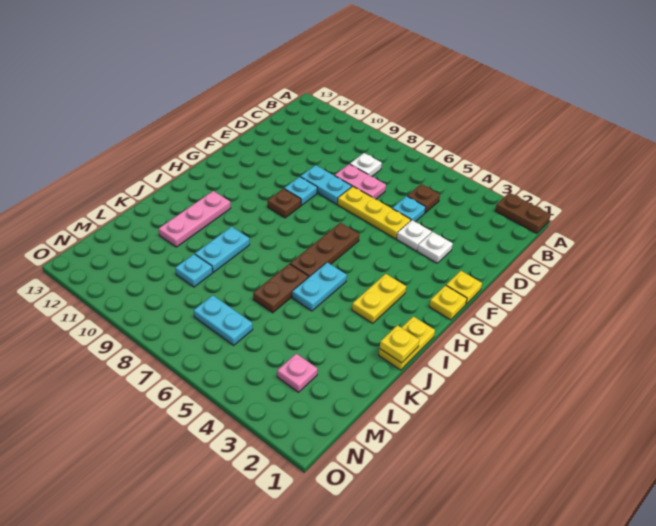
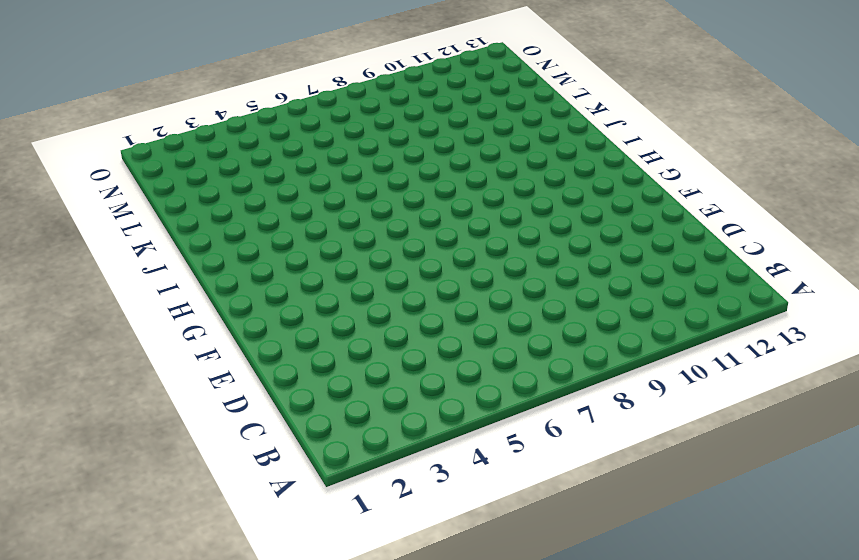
none -> brown 1x2 plate [495,193,551,233]
none -> brown 1x1 plate [408,184,440,213]
none -> white 1x1 plate [350,153,382,177]

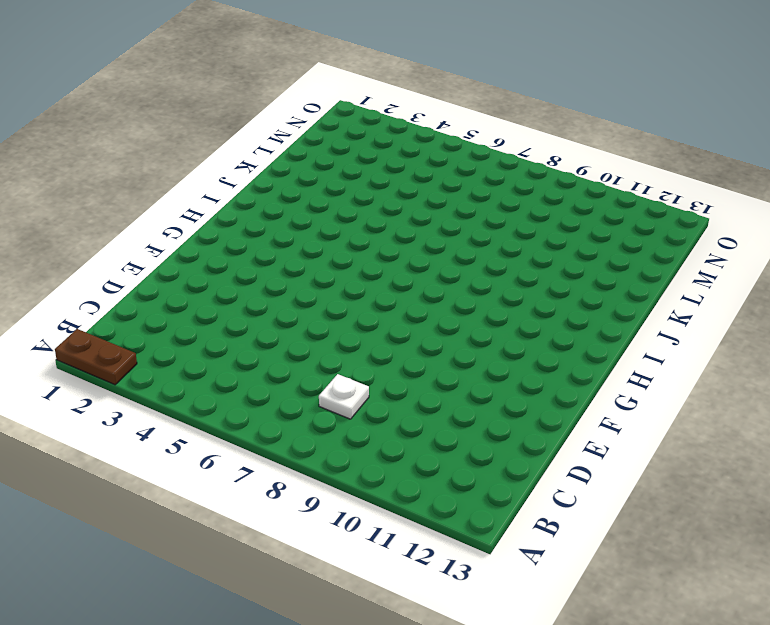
none -> brown 1x1 plate [408,184,440,213]
none -> cyan 1x1 plate [392,196,426,222]
none -> pink 1x2 plate [334,164,386,199]

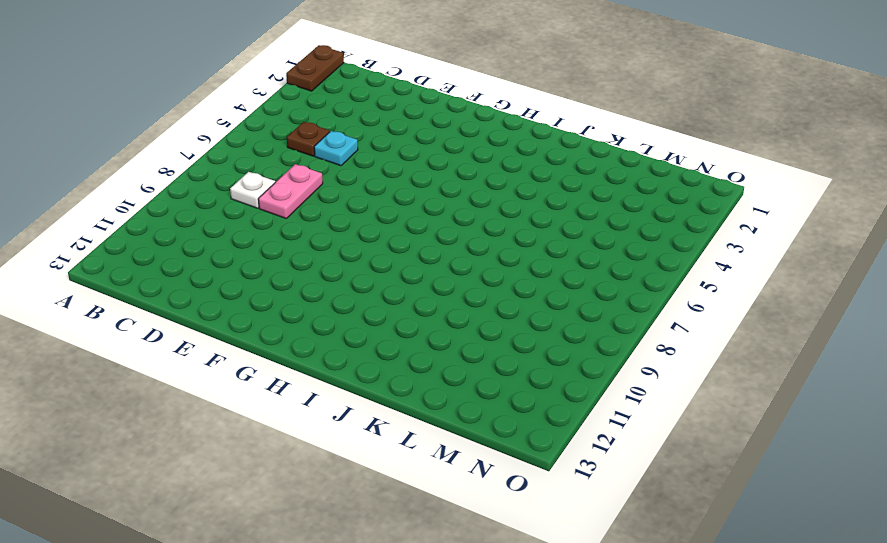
none -> white 1x1 plate [417,232,453,263]
none -> white 1x1 plate [397,220,432,251]
none -> yellow 1x3 plate [337,186,411,239]

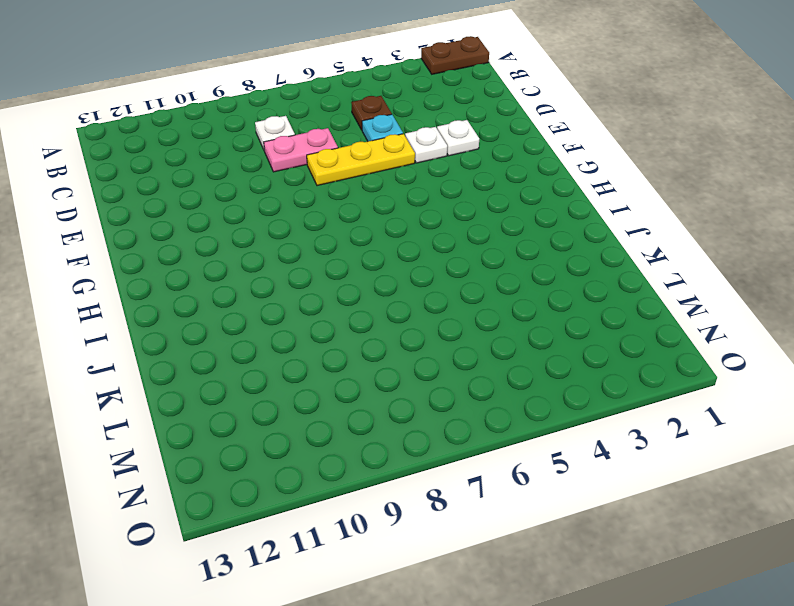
none -> cyan 1x2 plate [300,165,352,204]
none -> yellow 1x1 plate [446,271,482,304]
none -> cyan 1x1 plate [284,177,317,205]

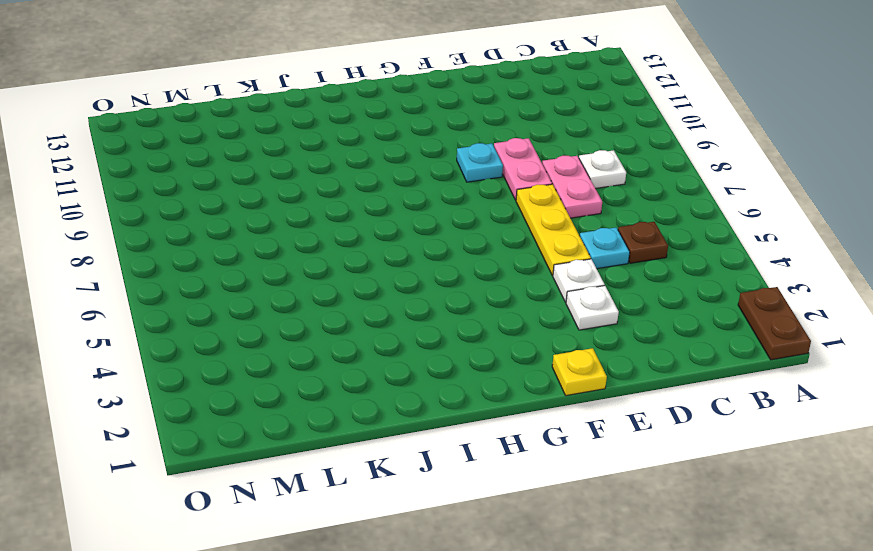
pink 1x2 plate [494,138,552,200] -> cyan 1x2 plate [300,165,352,204]
none -> yellow 1x1 plate [429,285,467,320]
none -> brown 1x3 plate [290,223,359,277]
none -> brown 1x1 plate [267,188,301,218]

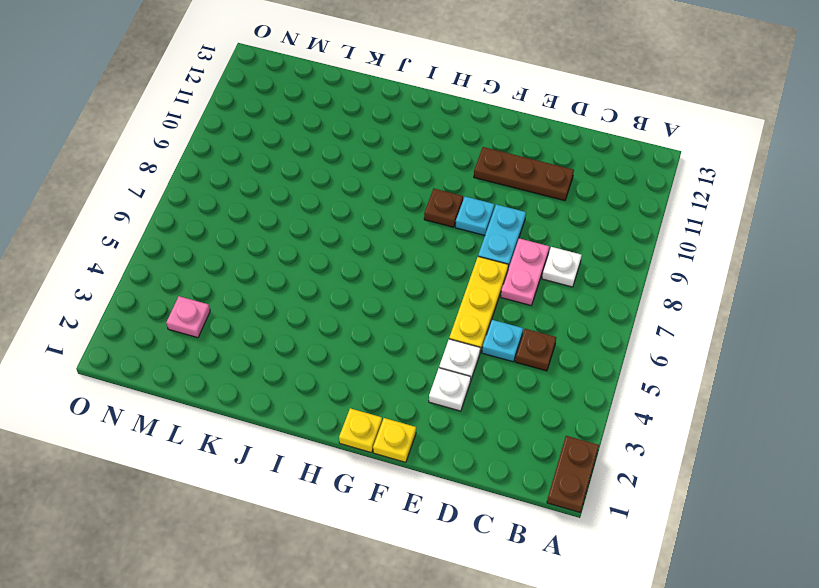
brown 1x3 plate [474,147,574,201] -> brown 1x3 plate moved to [290,223,359,277]
none -> yellow 1x2 plate [352,274,406,323]
none -> yellow 1x2 plate [379,316,435,370]
none -> cyan 1x2 plate [292,262,347,311]

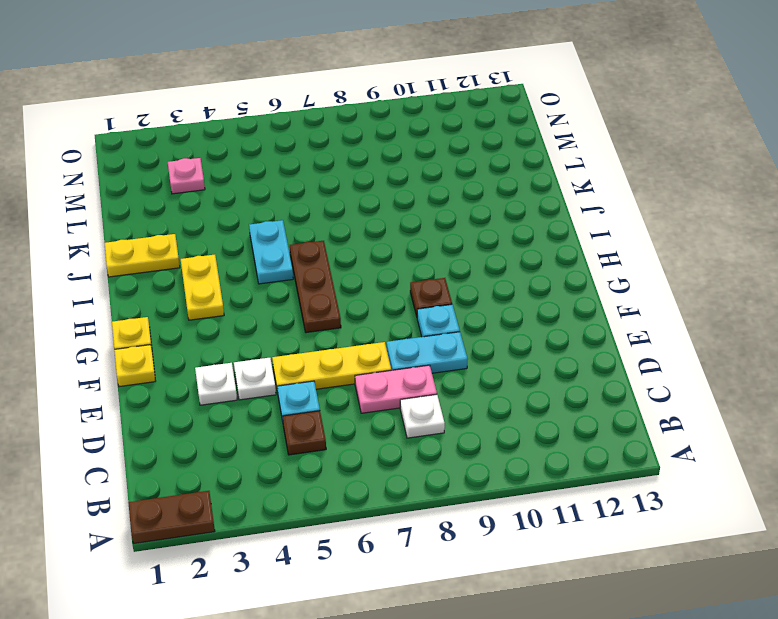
yellow 1x2 plate [104,234,180,277] -> yellow 1x2 plate turned to [379,316,435,370]
none -> pink 1x3 plate [159,191,231,247]
none -> brown 1x2 plate [253,264,309,313]
none -> cyan 1x2 plate [195,227,250,272]

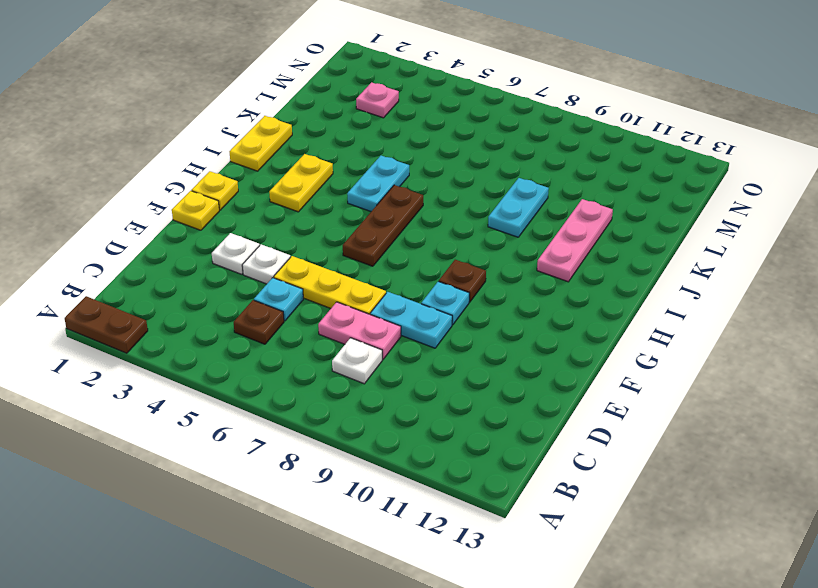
none -> brown 1x2 plate [253,264,309,313]
none -> cyan 1x1 plate [175,254,213,287]
none -> cyan 1x2 plate [194,295,253,345]

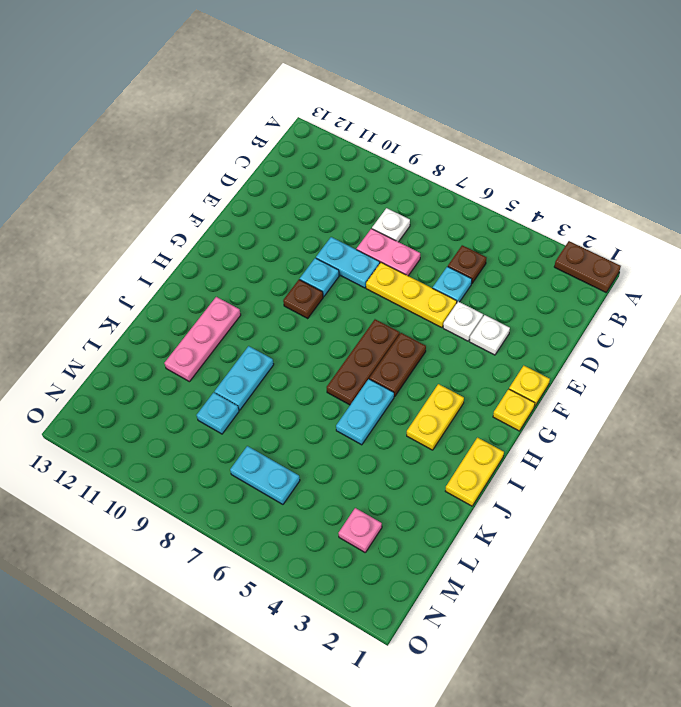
brown 1x2 plate [369,333,426,397] -> brown 1x2 plate moved to [253,264,309,313]
none -> yellow 1x1 plate [380,325,419,363]

